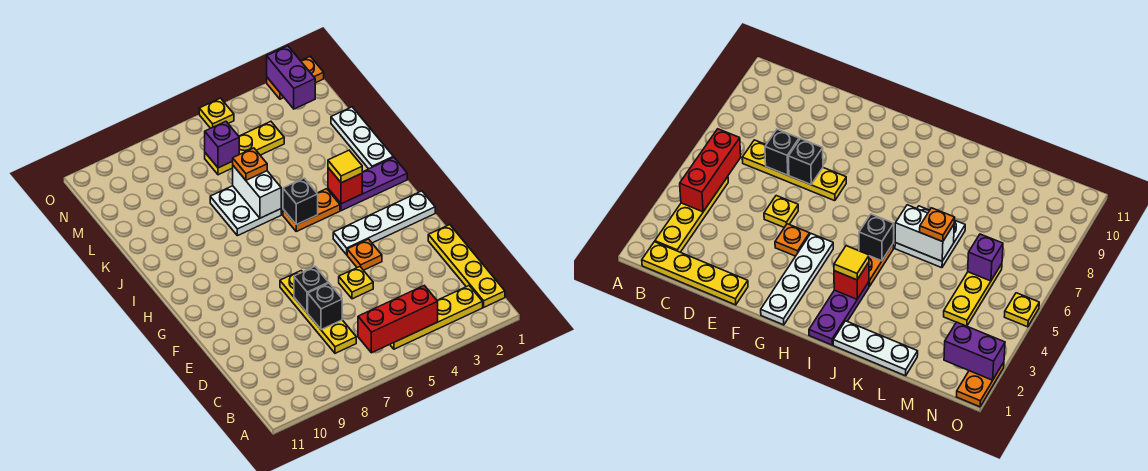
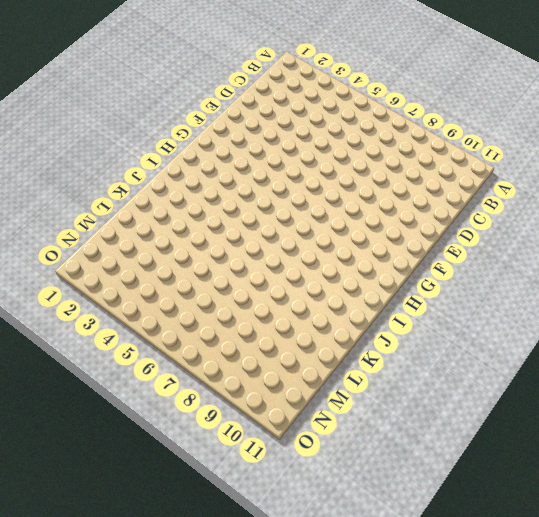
none -> yellow 1x4 plate [428,225,505,307]
none -> yellow 1x4 plate [390,286,483,349]
none -> yellow 1x4 plate [280,271,356,353]

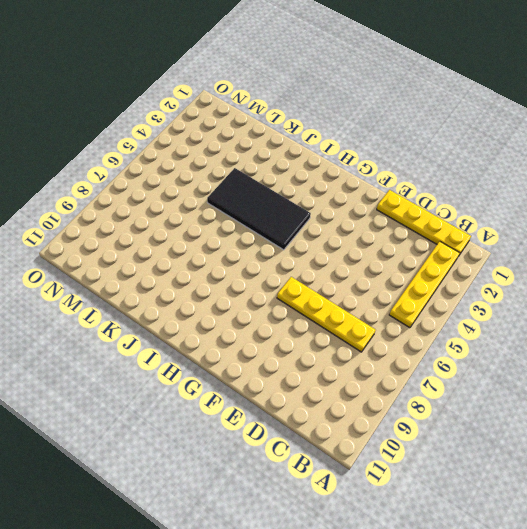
black 2x4 tile [207,168,311,250] -> orange 1x2 plate [283,189,340,231]
none -> yellow 1x1 plate [339,267,373,299]
none -> orange 1x1 plate [347,239,382,270]
none -> white 1x4 plate [333,191,435,255]

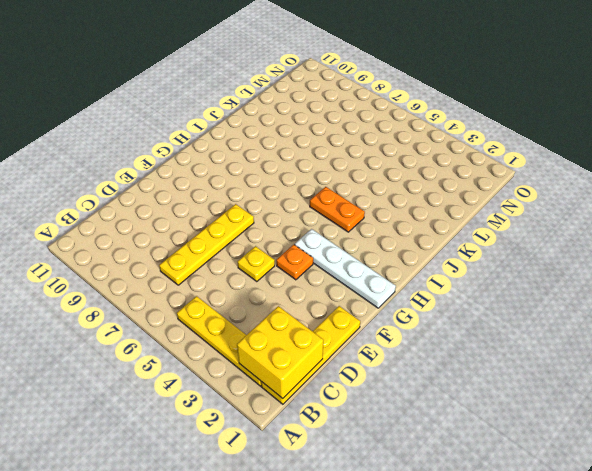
yellow 2x2 brick [237,306,323,398] -> none
none -> purple 1x3 plate [328,157,407,211]
none -> white 1x3 plate [331,107,393,169]
none -> white 2x2 plate [210,186,281,236]

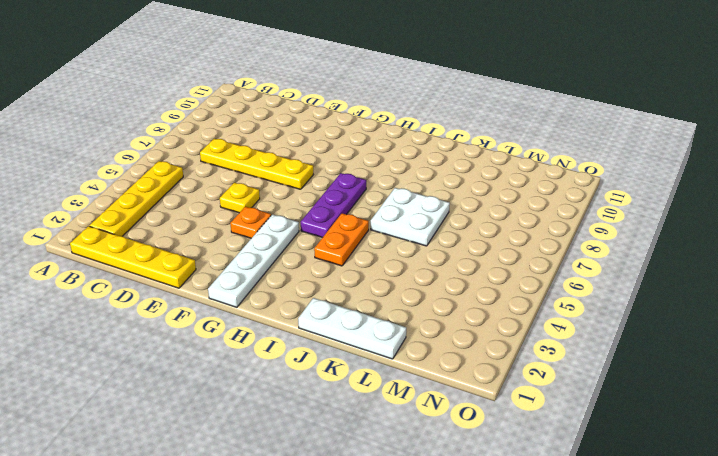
purple 1x3 plate [301,173,366,237] -> purple 1x3 plate moved to [328,157,407,211]
none -> yellow 1x3 plate [205,121,284,175]
none -> orange 1x2 plate [267,56,324,99]
none -> yellow 1x1 plate [199,98,234,128]

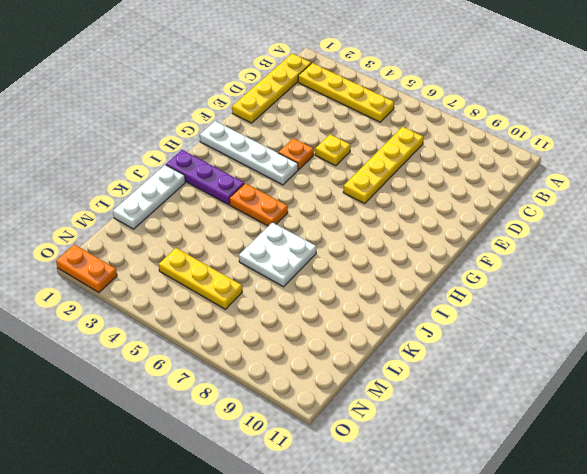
none -> yellow 1x1 plate [199,98,234,128]
none -> red 1x3 brick [358,286,438,353]
none -> black 1x1 brick [308,283,342,330]

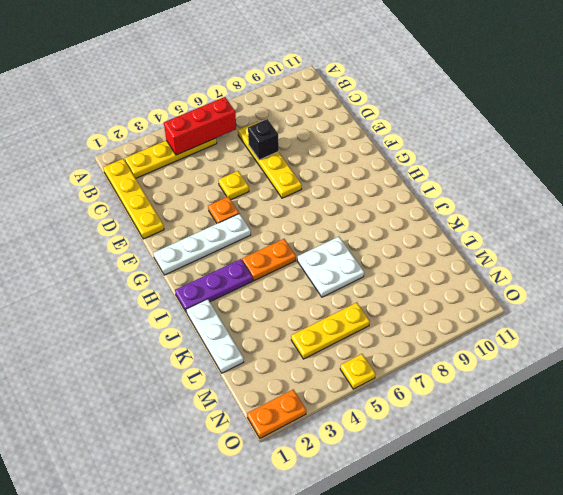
none -> black 1x1 brick [294,267,329,313]
none -> red 1x1 brick [328,168,362,204]
none -> black 1x1 brick [283,178,318,225]

